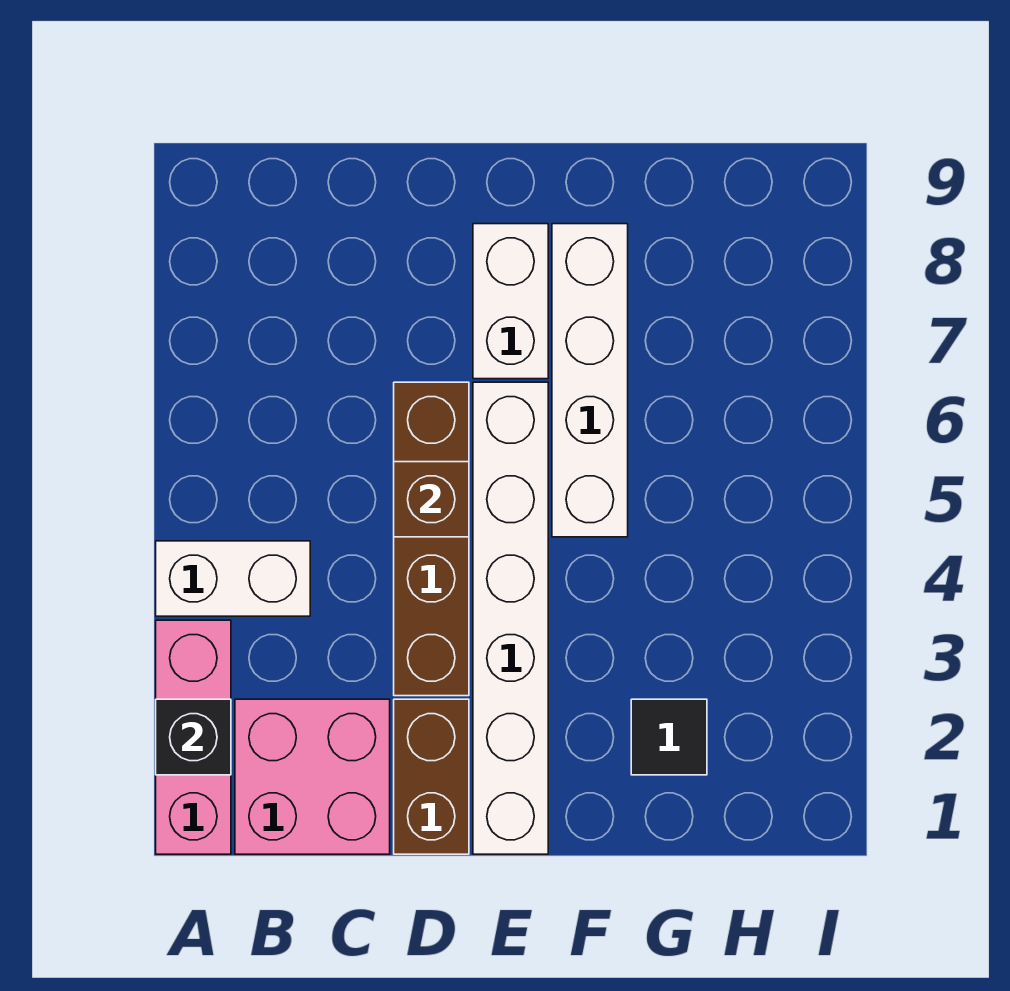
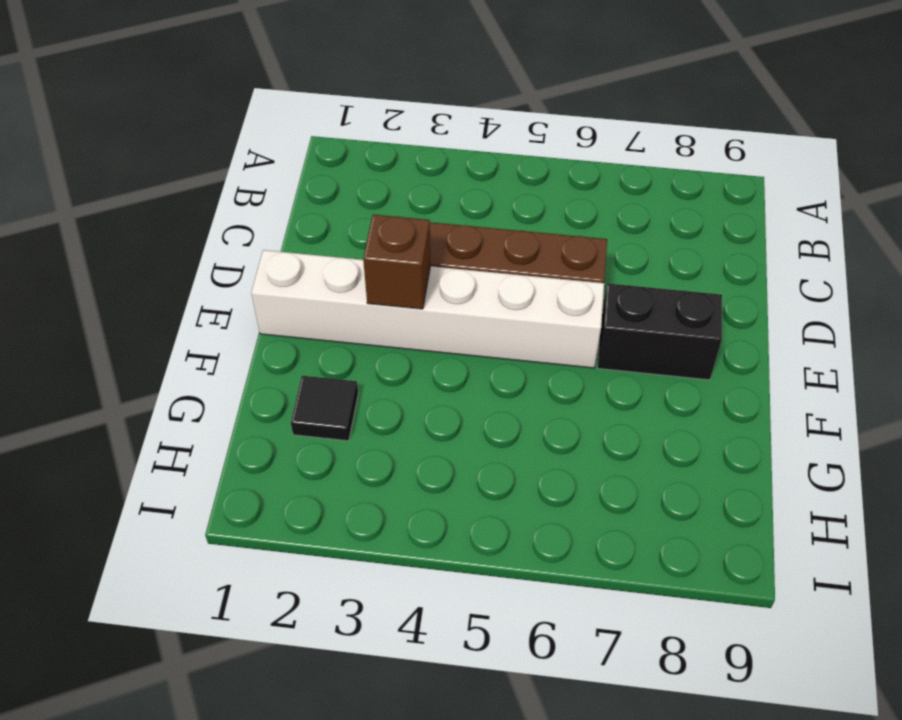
brown 1x1 brick [363,215,431,309] -> brown 1x1 brick moved to [394,462,469,537]
black 1x2 brick [597,283,722,380] -> white 1x2 brick [473,224,548,379]
none -> pink 1x3 brick [156,620,231,854]
none -> white 1x2 brick [156,541,310,616]

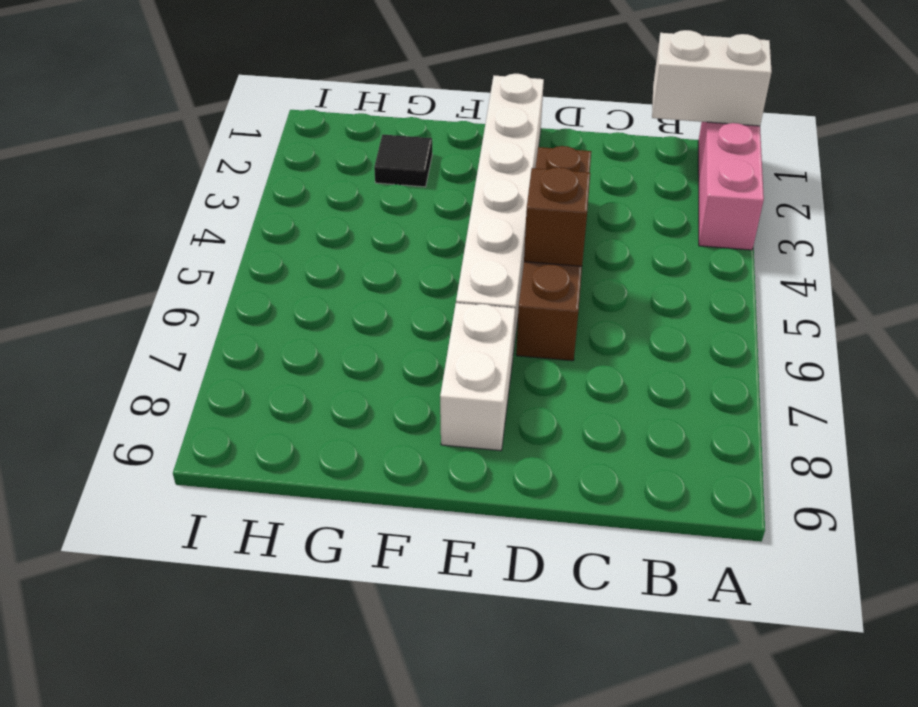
white 1x2 brick [652,30,772,126] -> white 1x2 brick moved to [156,541,310,616]
none -> pink 2x2 brick [235,699,390,854]
none -> brown 1x2 brick [394,699,469,854]

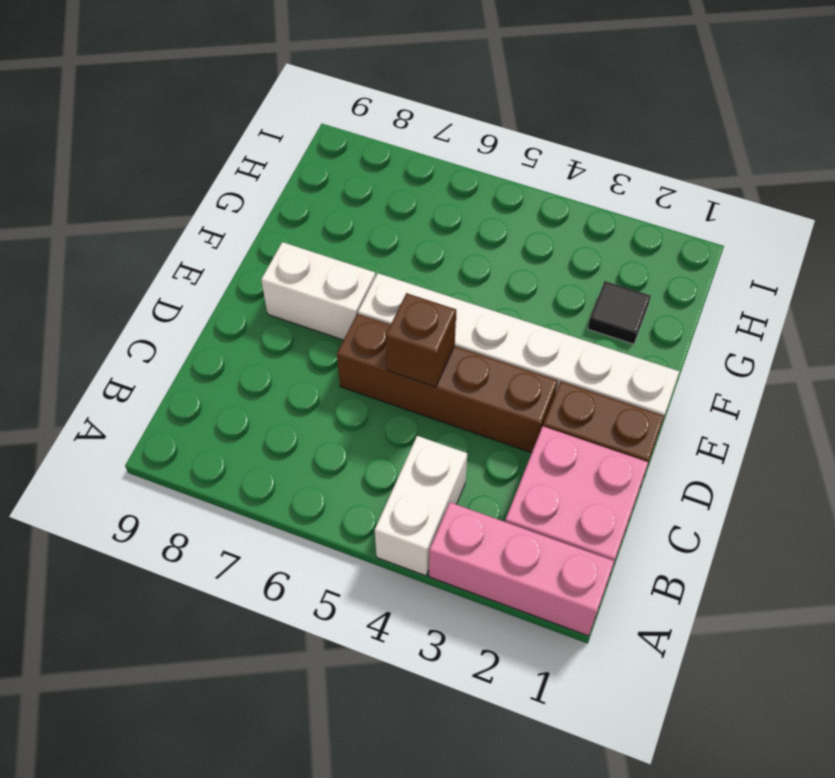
none -> white 1x4 brick [552,224,628,537]
none -> black 1x1 brick [156,699,231,775]

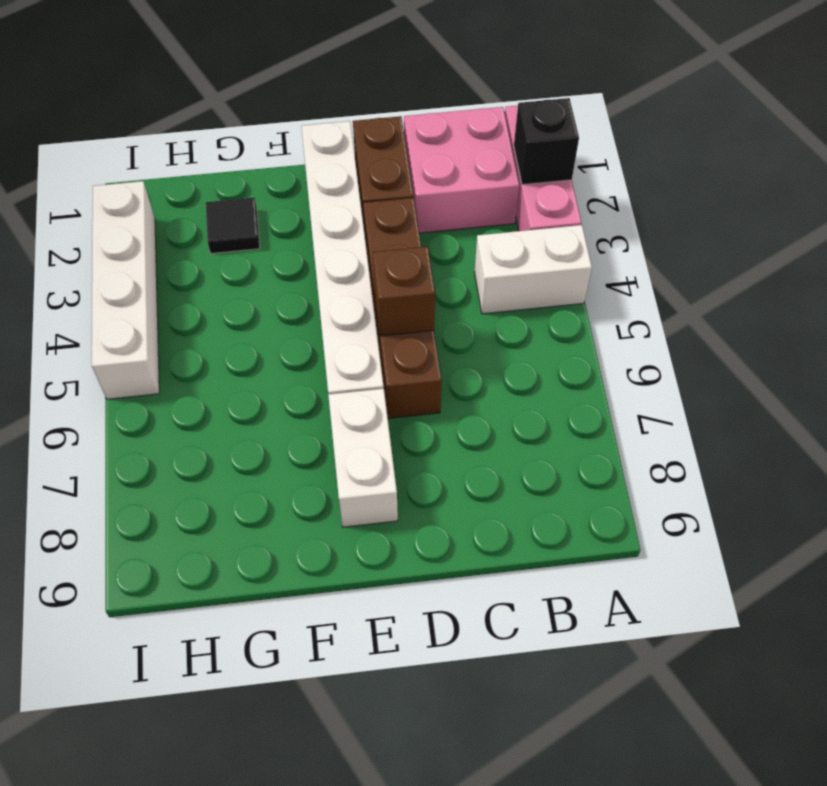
white 1x4 brick [92,181,159,399] -> white 1x4 brick moved to [552,224,628,537]

